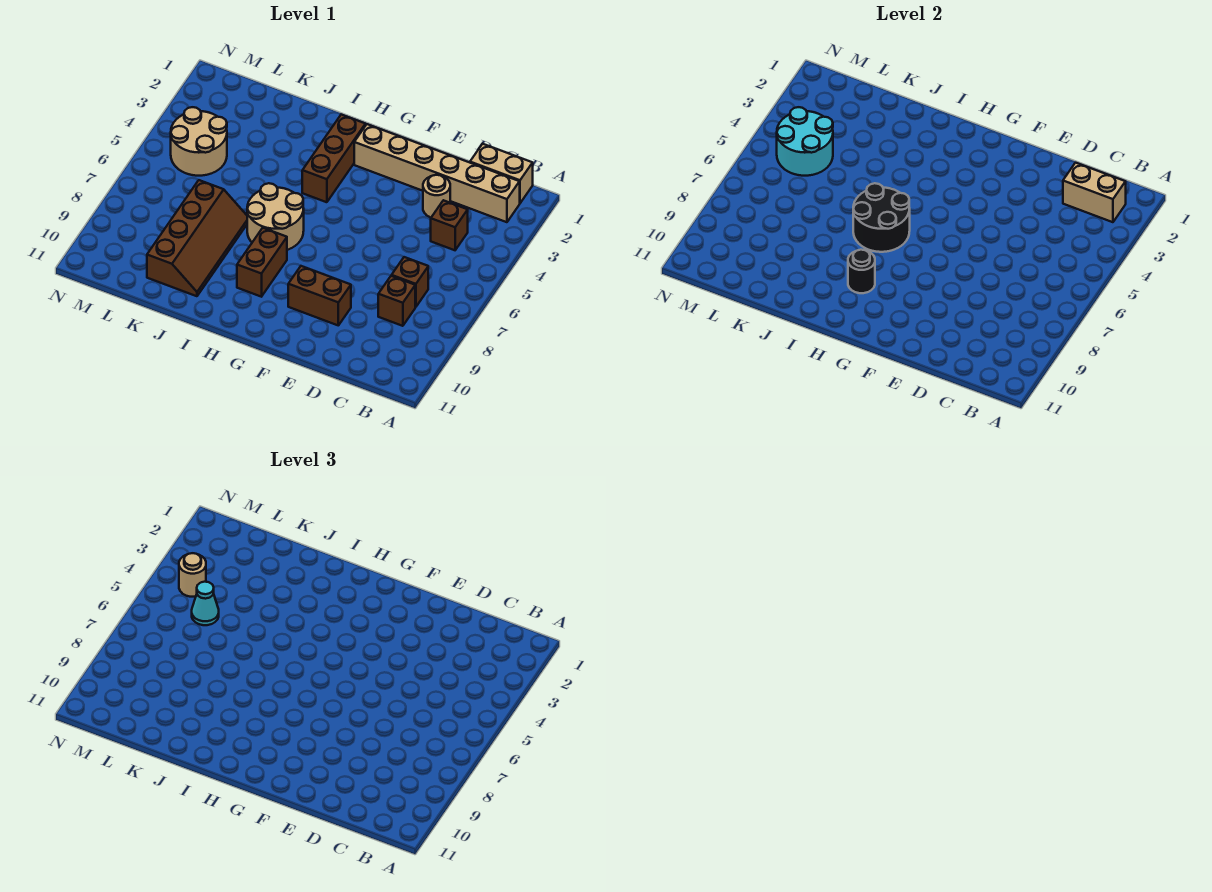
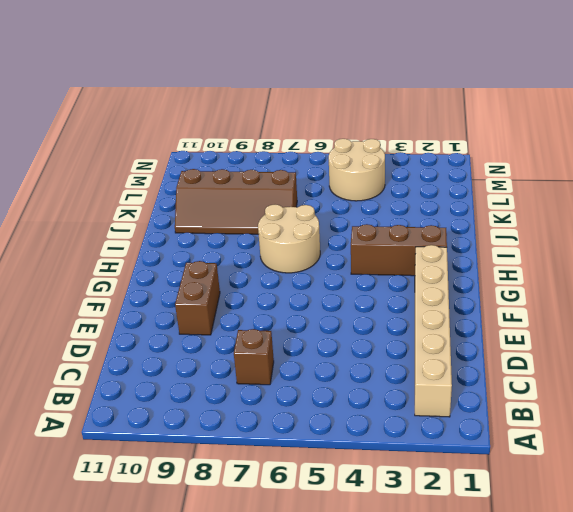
none -> tan 1x2 brick [470,144,533,203]
none -> brown 1x1 brick [431,200,468,250]
none -> brown 1x1 brick [378,276,415,326]

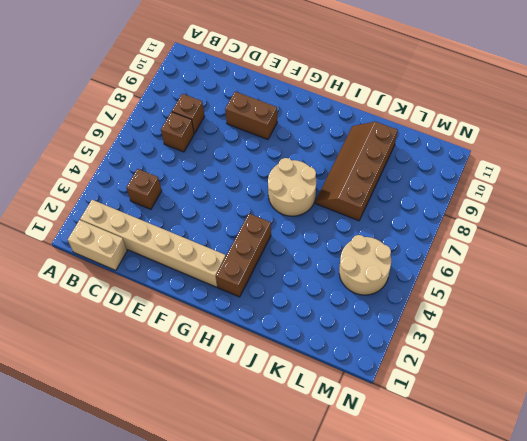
none -> tan 1x1 round brick [423,175,450,218]
none -> brown 1x2 brick [237,228,287,297]
none -> tan 1x2 brick [1063,163,1126,222]

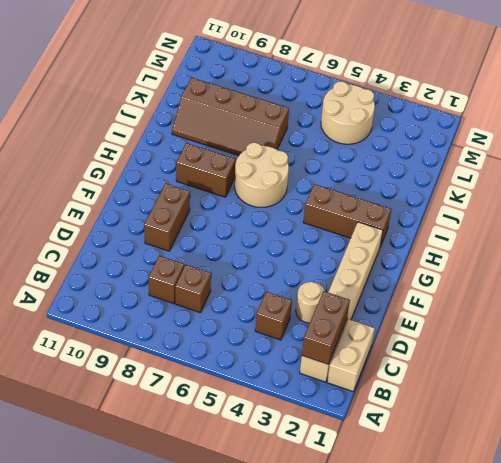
brown 1x2 brick [302,291,350,364] -> tan 1x2 brick [1063,163,1126,222]
none -> black 2x2 round brick [853,183,910,252]
none -> black 1x1 round brick [848,250,875,293]
none -> cyan 2x2 round brick [777,107,833,176]

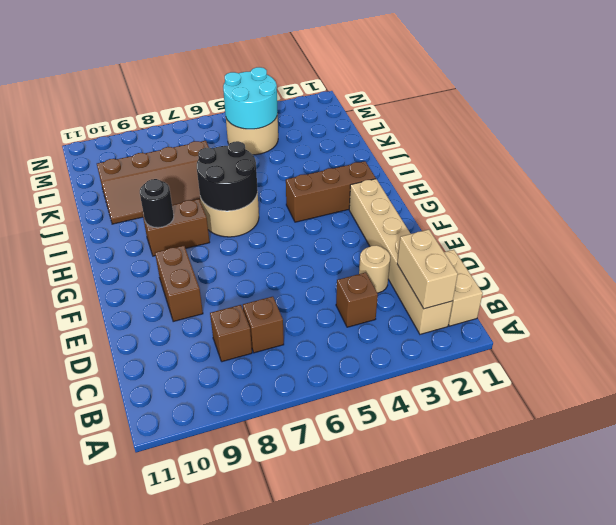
none -> cyan 1x1 cone [192,582,219,625]
none -> tan 1x1 round brick [179,553,206,597]

